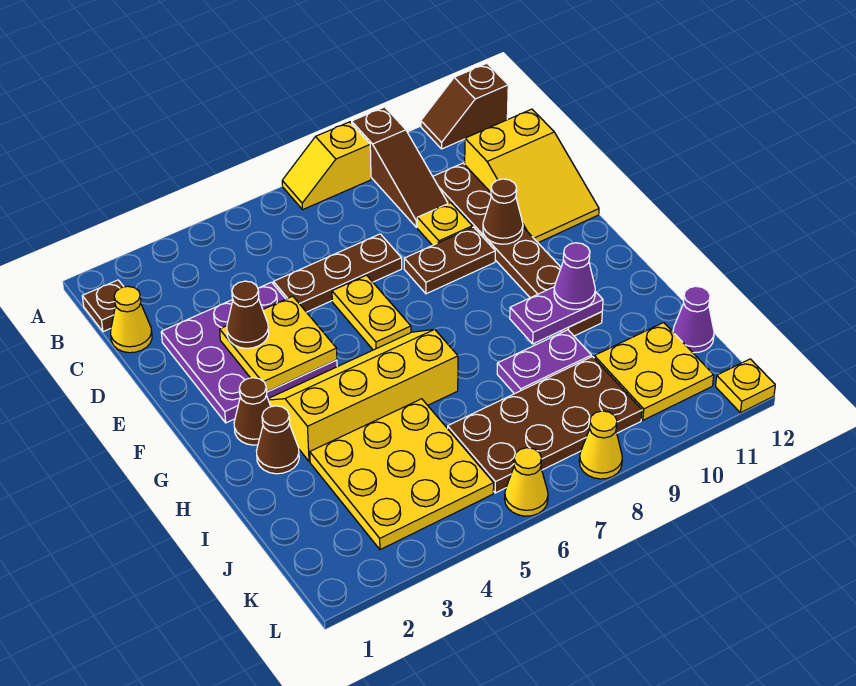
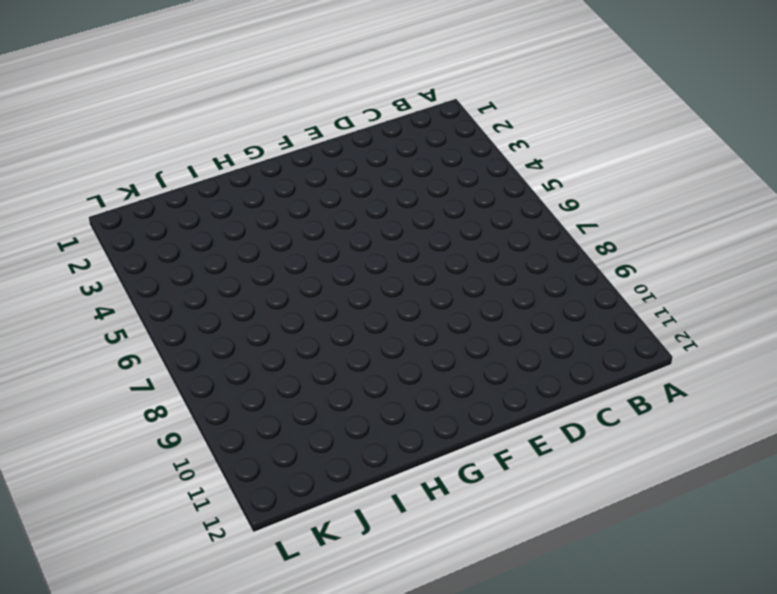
none -> yellow 1x2 slope [282,122,371,210]
none -> brown 1x3 slope [352,107,448,227]
none -> brown 1x2 slope [421,64,508,149]

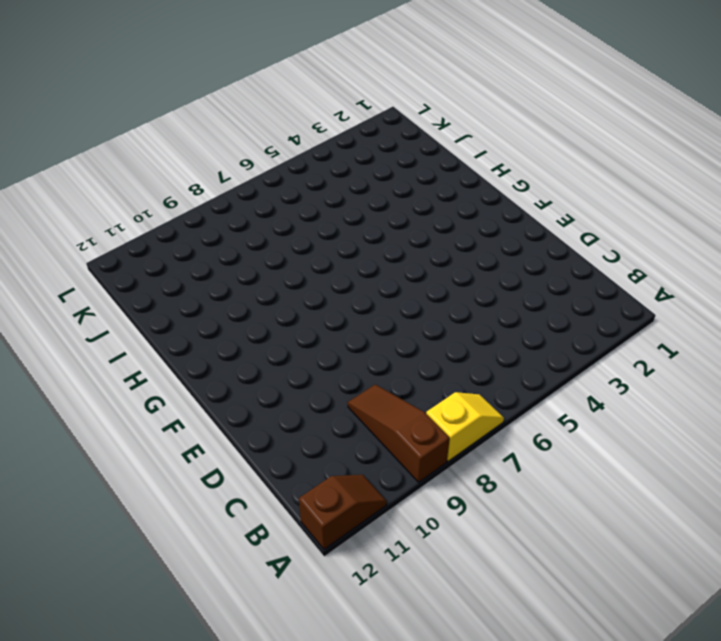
none -> brown 1x1 plate [82,280,124,332]
none -> yellow 1x1 cone [111,286,152,353]
none -> brown 1x6 plate [433,163,602,336]

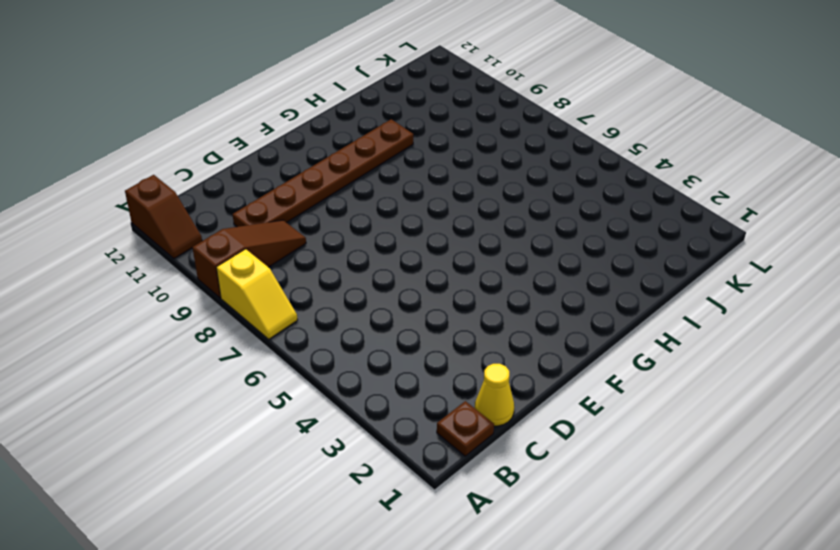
none -> yellow 2x3 slope [465,109,599,243]
none -> purple 3x3 plate [161,282,337,423]
none -> brown 1x3 plate [274,234,402,312]

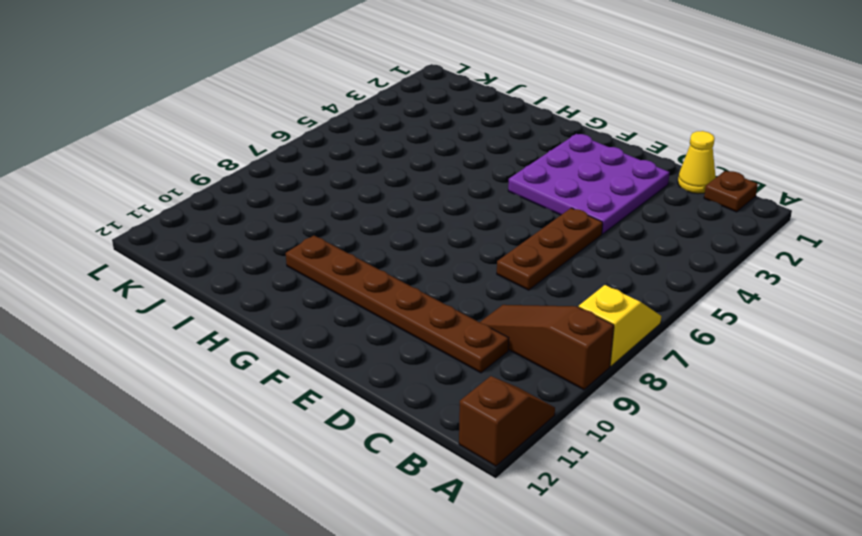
none -> yellow 2x3 slope [465,109,599,243]
none -> yellow 1x1 plate [417,203,472,245]
none -> yellow 1x2 plate [332,275,411,350]

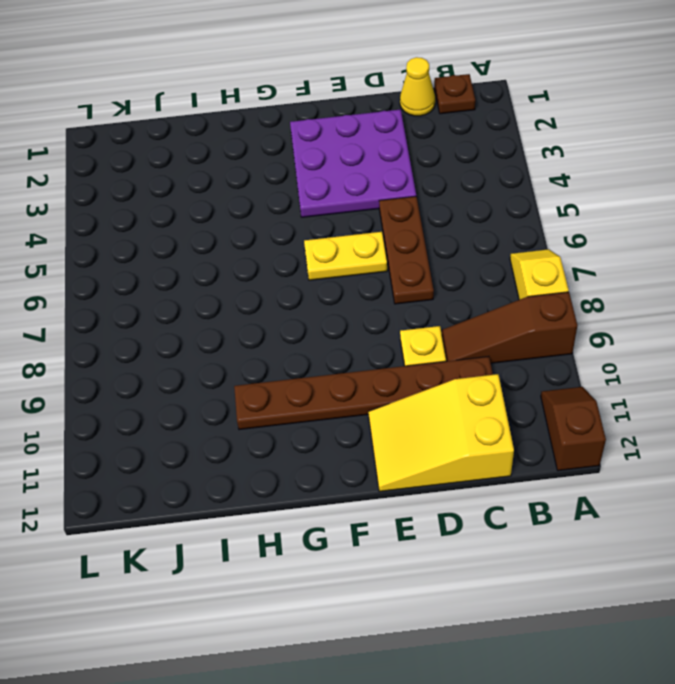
none -> brown 1x2 plate [404,227,495,294]
none -> brown 1x1 cone [234,378,271,445]
none -> yellow 2x4 slope [268,329,458,461]

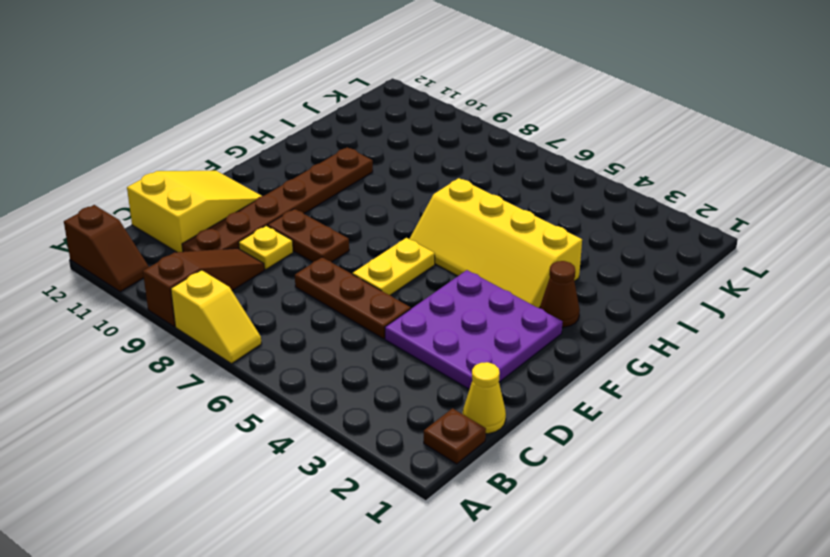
none -> brown 1x1 cone [257,406,299,474]
none -> yellow 3x3 plate [310,399,494,550]
none -> purple 1x2 plate [497,330,591,394]

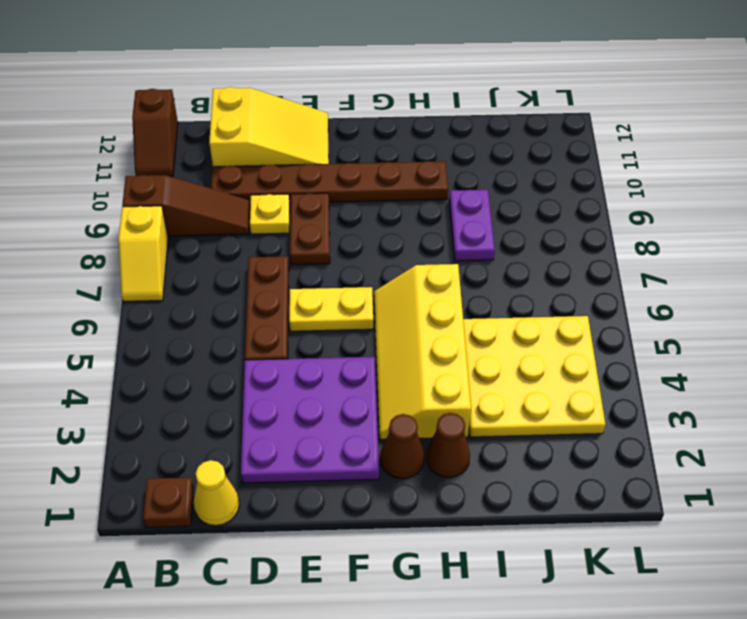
none -> brown 2x4 plate [448,357,642,493]
none -> yellow 2x2 plate [594,323,714,420]
none -> purple 1x1 cone [673,286,714,353]

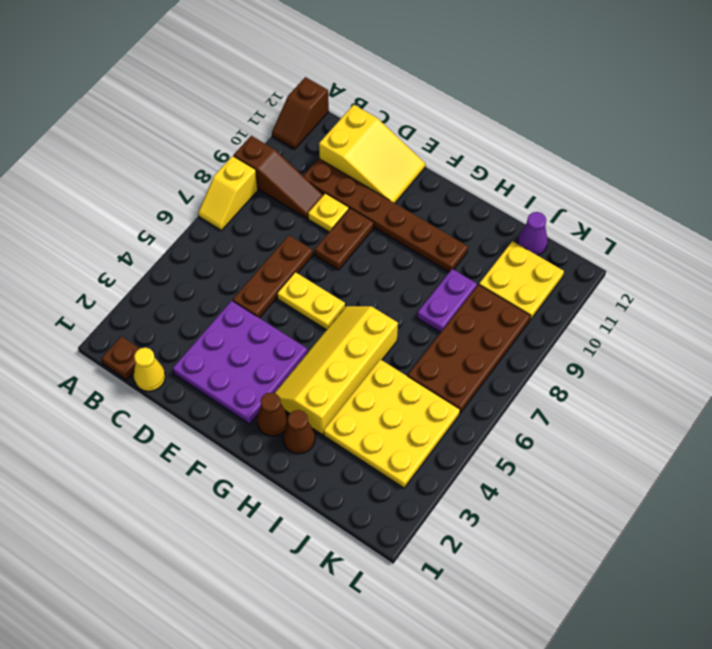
none -> yellow 1x1 cone [505,448,548,516]
none -> yellow 1x1 cone [579,411,622,479]
none -> yellow 1x1 plate [716,359,775,413]

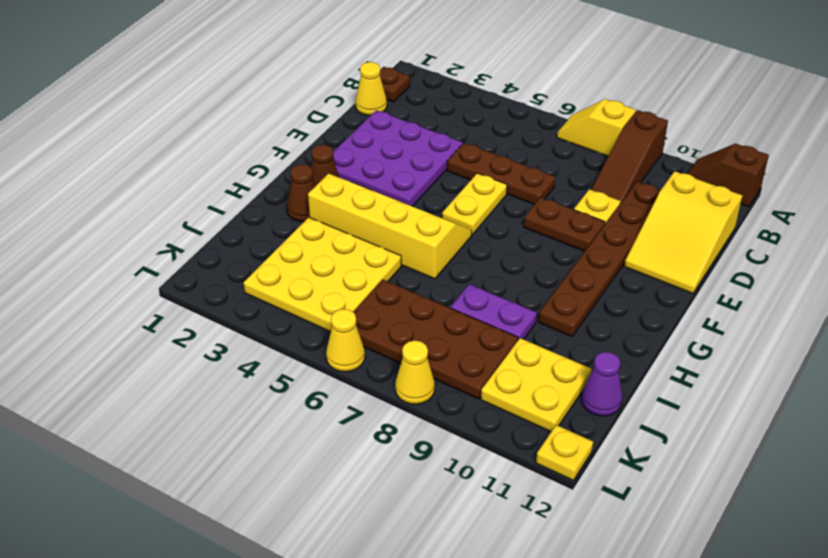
none -> yellow 2x2 plate [220,296,337,392]
none -> brown 1x1 cone [483,179,523,244]
none -> purple 1x2 plate [510,287,603,344]

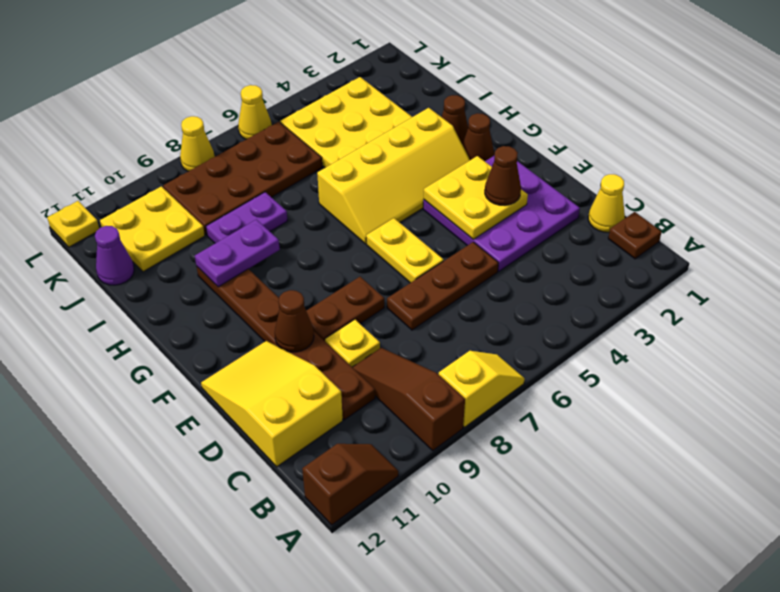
none -> purple 1x1 cone [554,243,595,309]

